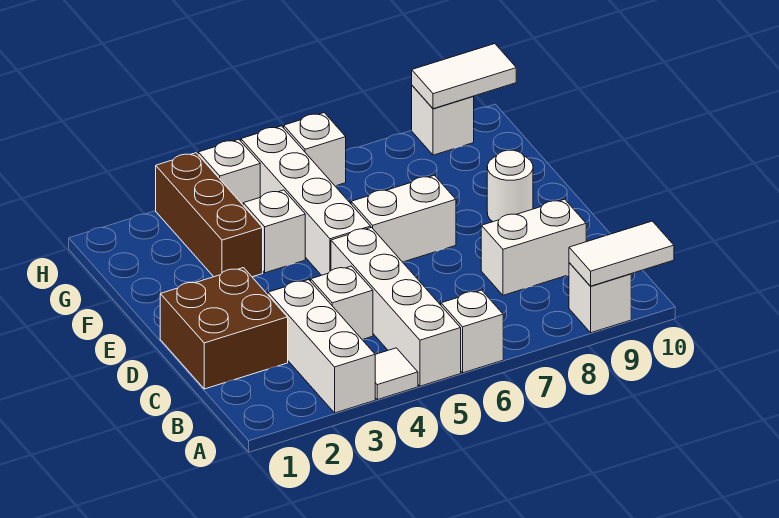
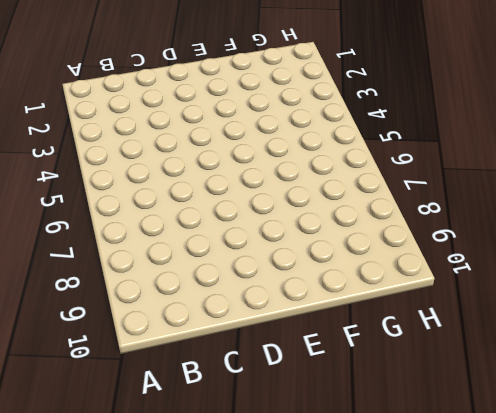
none -> white 1x3 brick [268,280,375,413]
none -> white 1x1 tile [375,348,418,400]
none -> white 1x4 brick [331,227,461,386]

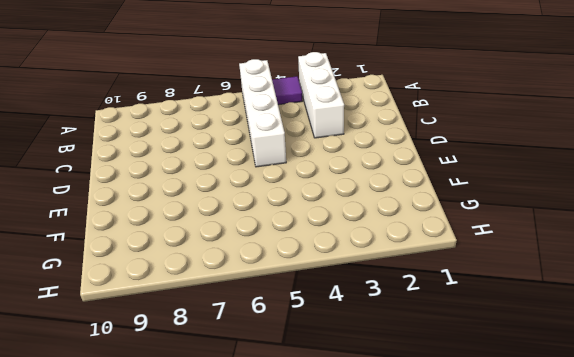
purple 1x1 tile [272,76,303,105] -> white 1x1 tile [375,348,418,400]
none -> white 1x1 brick [441,290,503,373]
none -> white 1x1 brick [569,263,631,333]
none -> brown 2x2 brick [160,268,288,389]

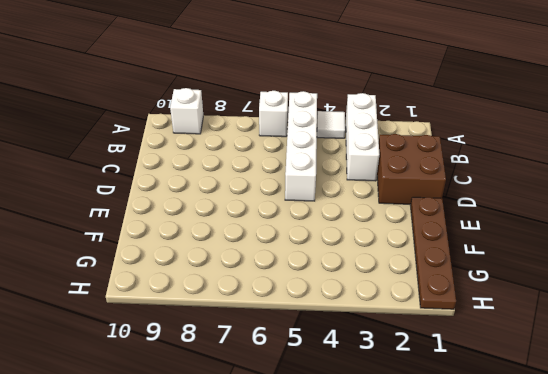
brown 1x4 plate [410,197,456,309] -> none
none -> white 1x1 brick [311,266,373,340]
none -> white 1x2 brick [481,199,586,295]
none -> white 1x4 brick [241,126,371,275]

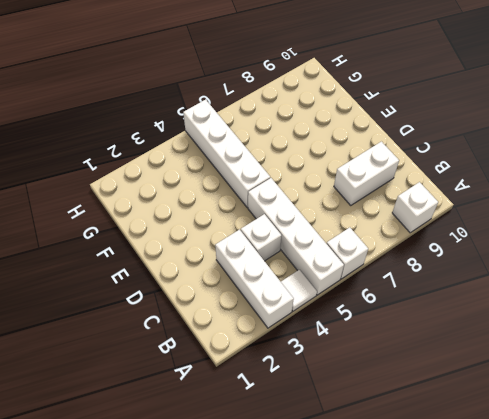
none -> brown 2x2 brick [160,268,288,389]
none -> white 1x2 brick [351,175,456,262]
none -> white 1x1 round brick [487,150,533,222]

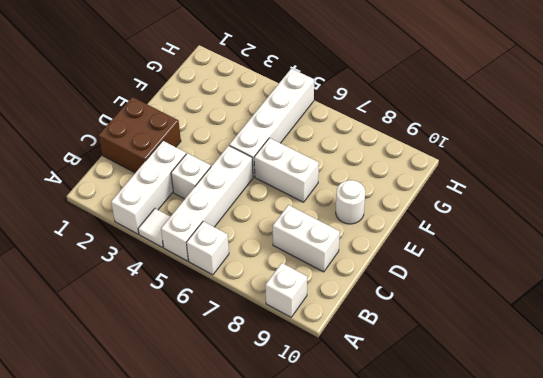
none -> brown 1x3 brick [156,153,263,277]
none -> white 1x1 brick [243,190,305,273]
none -> white 1x1 brick [198,139,260,205]

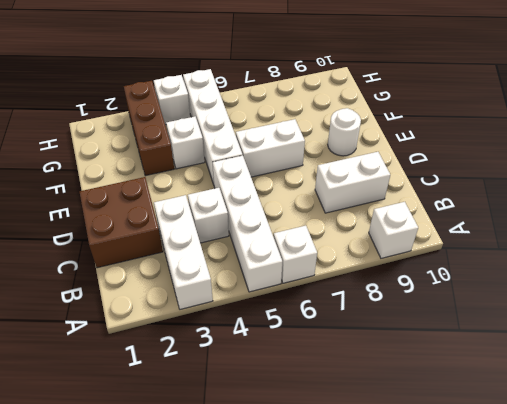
none -> white 1x1 tile [375,348,418,400]
none -> white 1x1 brick [284,113,346,186]
none -> white 1x1 brick [412,86,474,155]

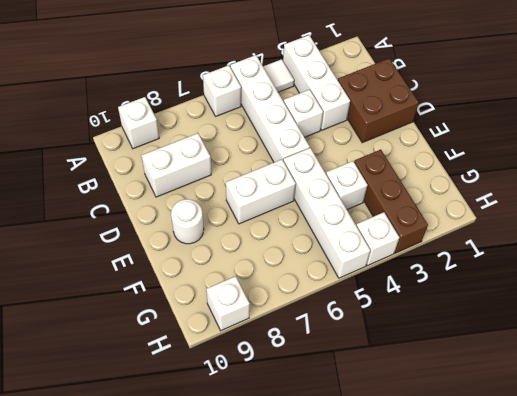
none -> white 1x1 brick [284,113,346,186]
none -> white 1x2 tile [569,221,674,286]
none -> white 1x2 tile [412,44,516,109]

